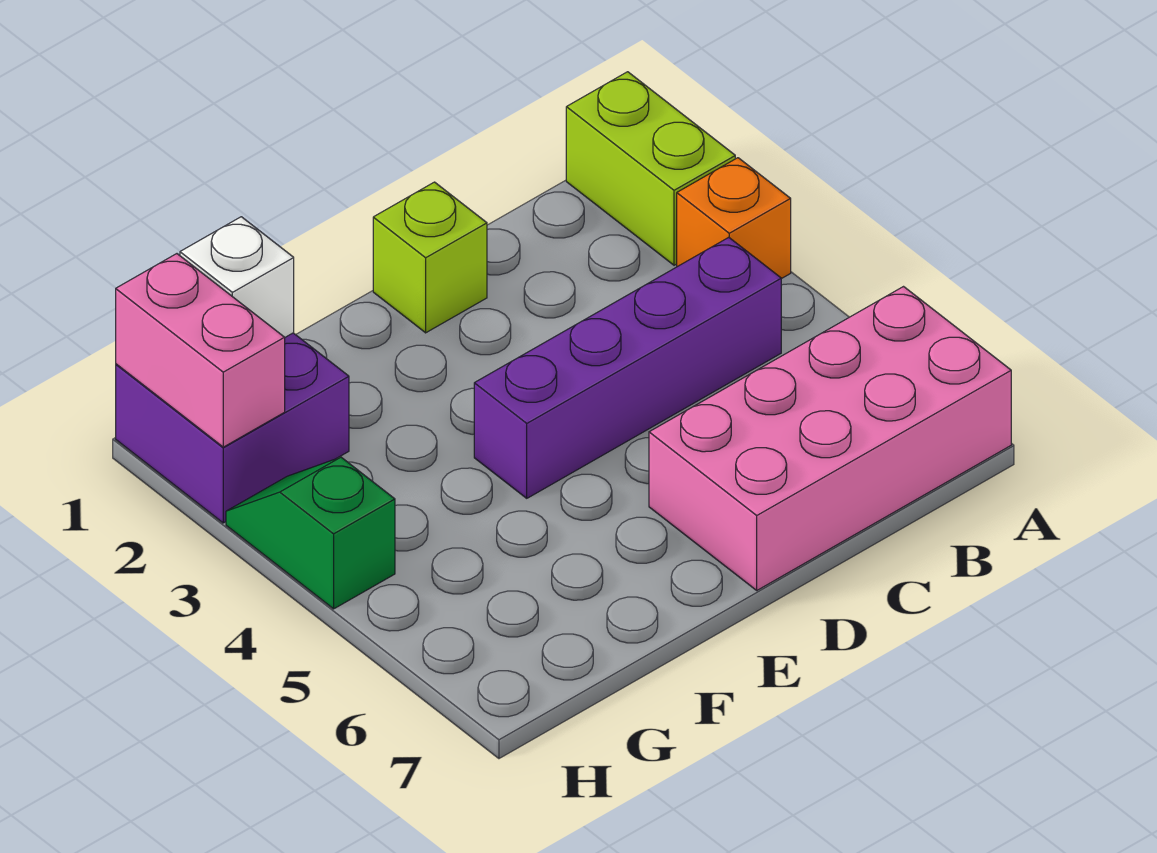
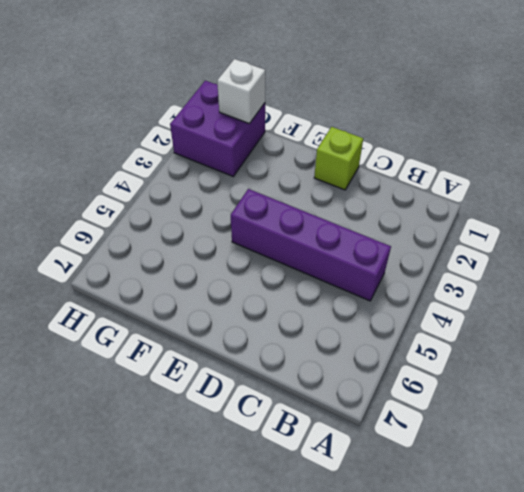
none -> lime 1x2 brick [566,72,735,265]
none -> orange 1x1 brick [677,158,791,279]

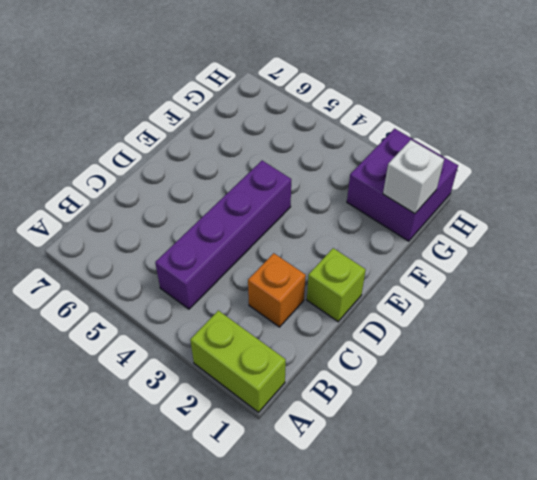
orange 1x1 brick [248,253,306,327] -> orange 1x1 brick moved to [677,158,791,279]
none -> pink 2x4 brick [649,287,1011,590]
none -> green 1x2 slope [226,457,395,609]

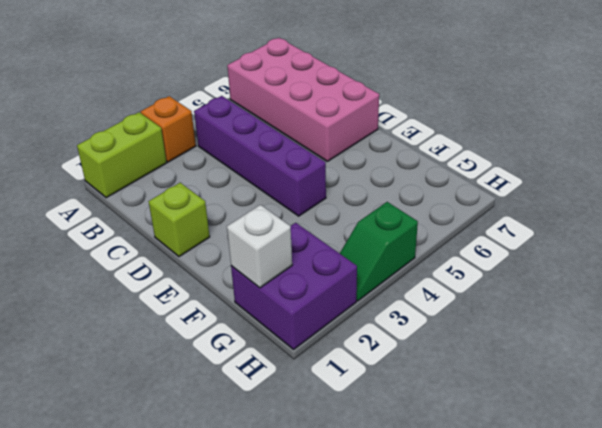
none -> pink 1x2 brick [116,254,285,447]

